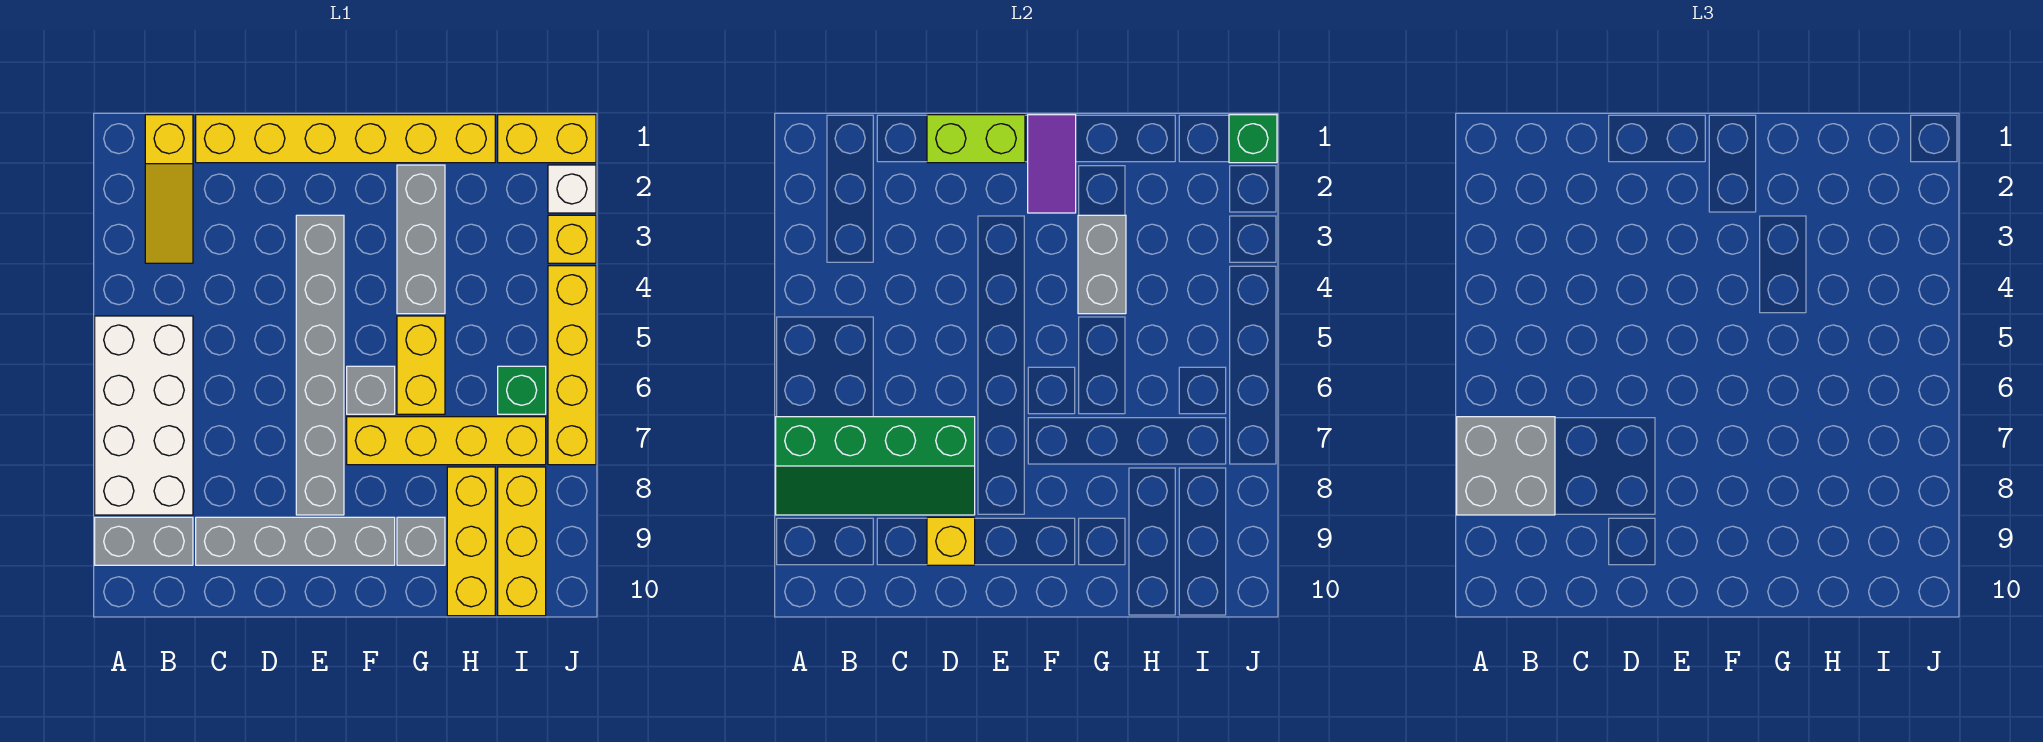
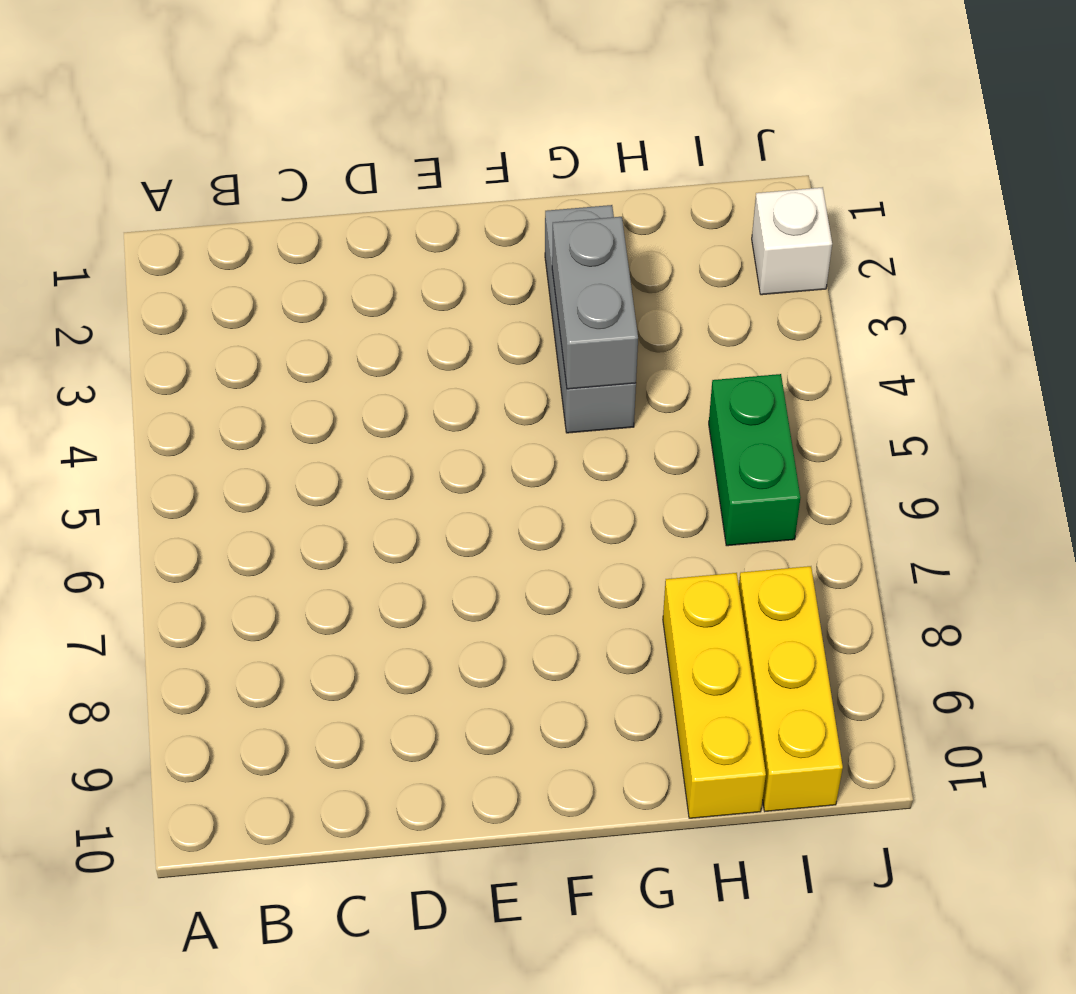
green 1x2 brick [709,374,800,546] -> green 1x1 brick [498,366,546,414]
none -> white 2x4 brick [95,316,193,515]
none -> grey 1x2 brick [95,517,193,565]
none -> yellow 1x3 slope [145,115,193,263]

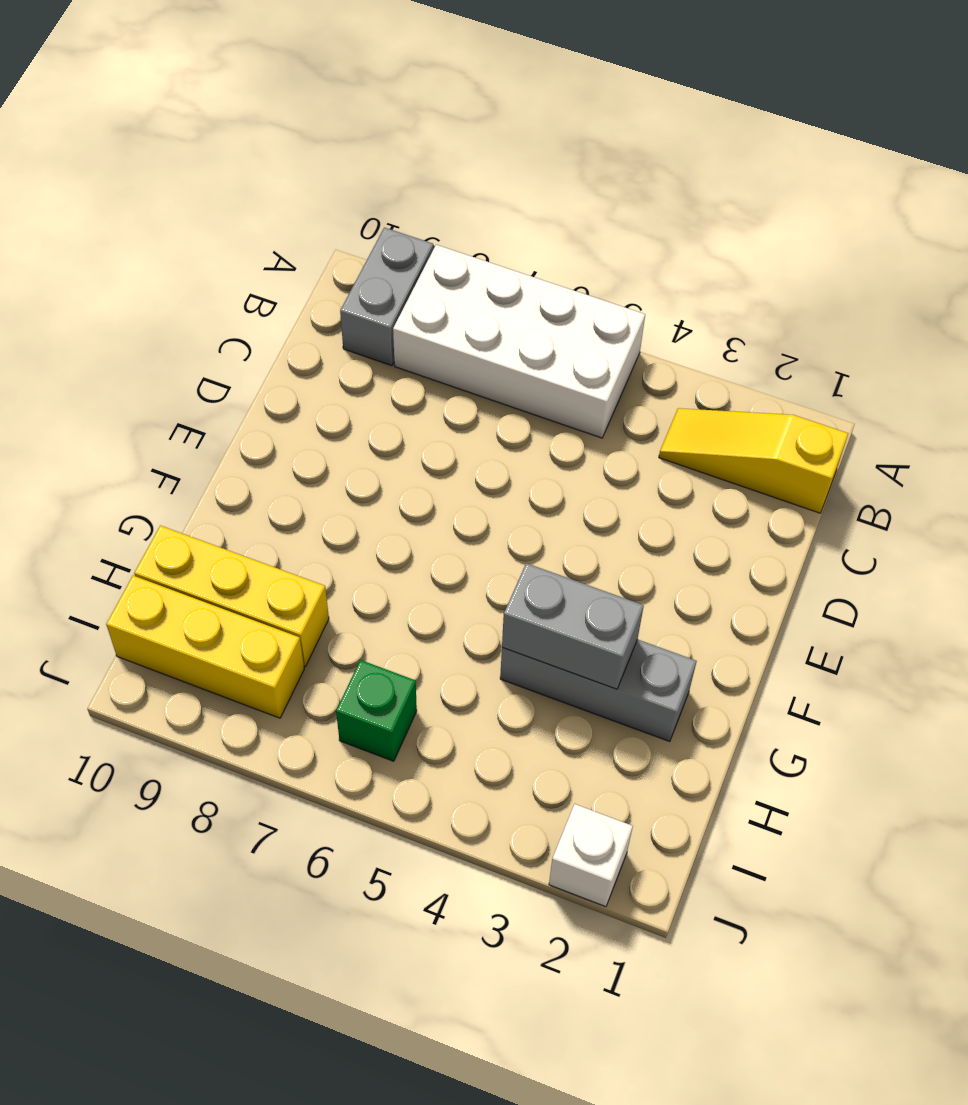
none -> yellow 1x6 brick [196,115,495,163]
none -> grey 1x4 brick [196,517,395,565]
none -> grey 1x6 brick [296,215,344,515]

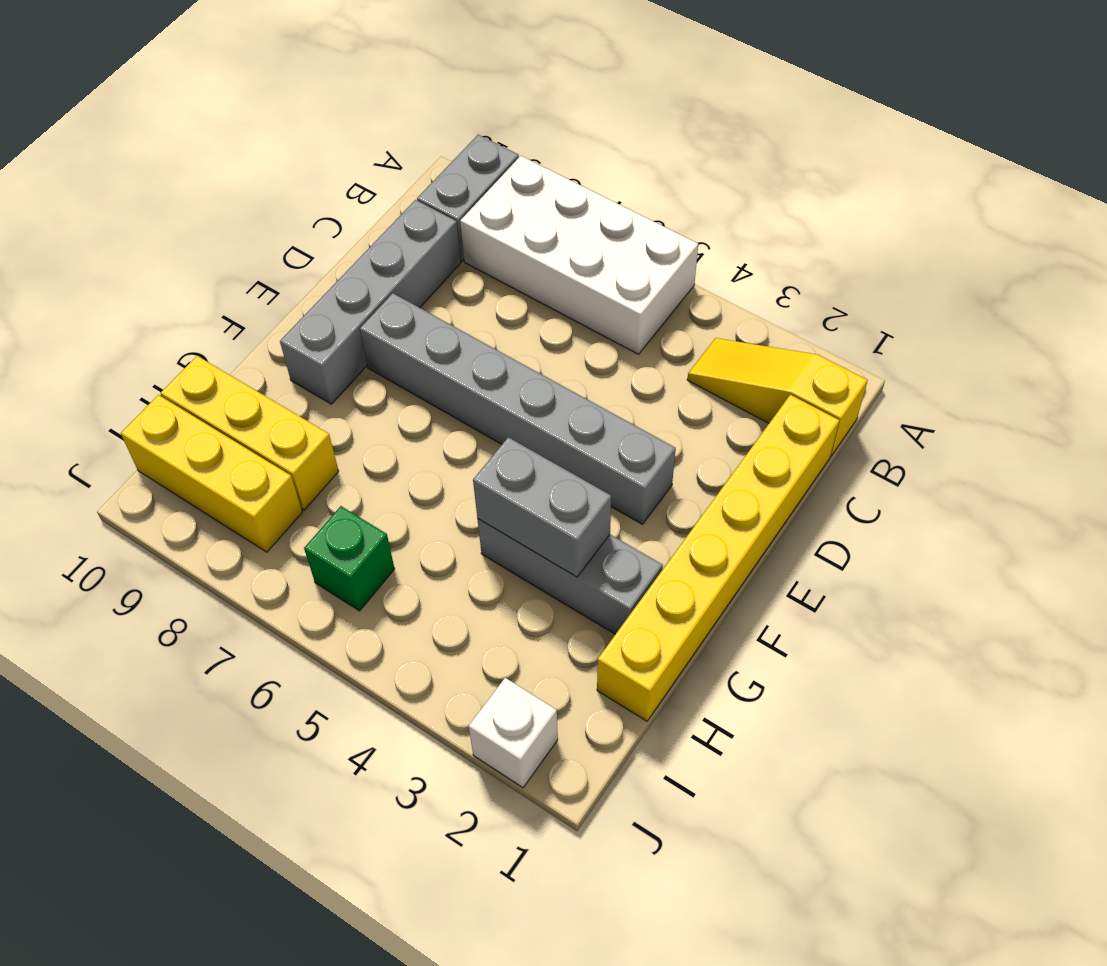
none -> grey 1x1 brick [347,366,395,414]
none -> yellow 1x4 brick [347,417,546,465]
none -> yellow 1x2 brick [397,316,445,414]

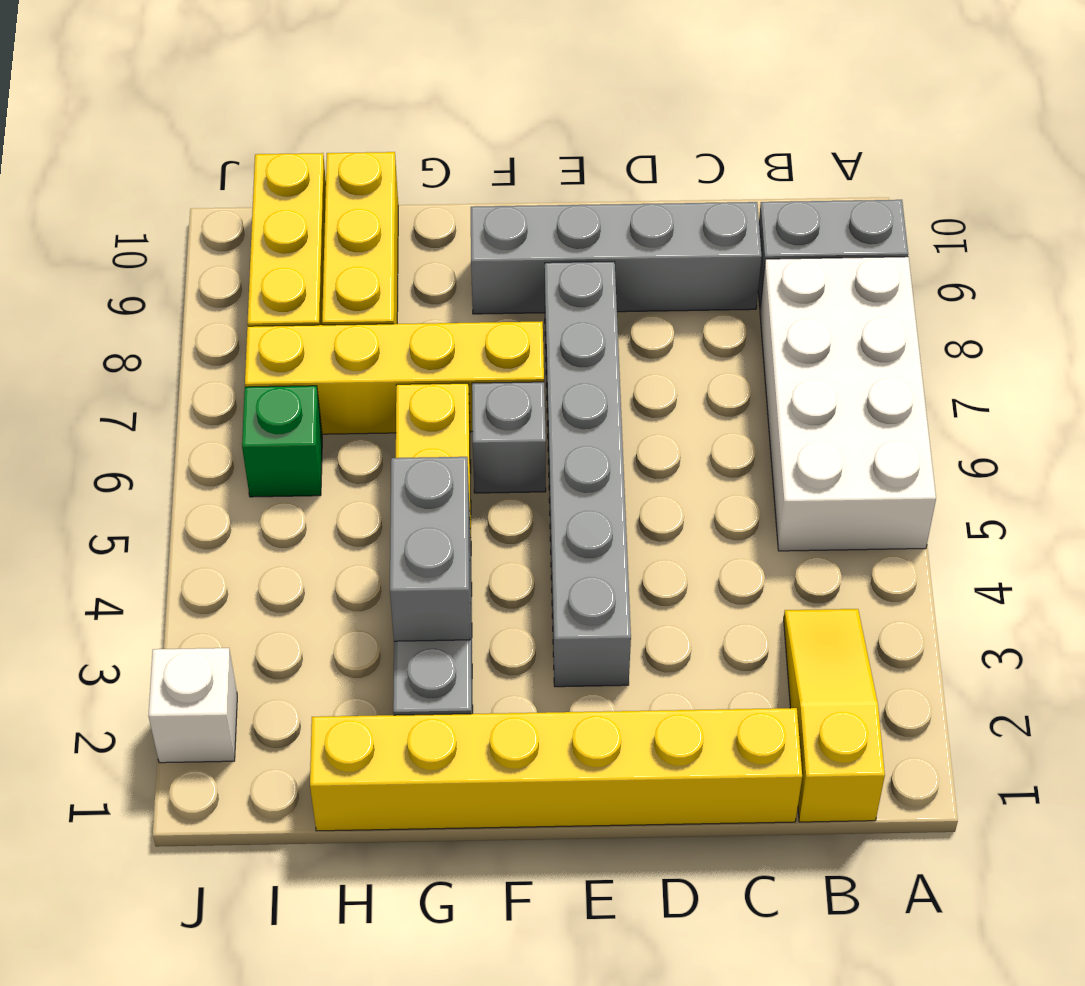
none -> grey 1x1 brick [397,517,445,565]
none -> yellow 1x2 brick [498,115,596,163]
none -> yellow 1x1 brick [548,215,596,263]

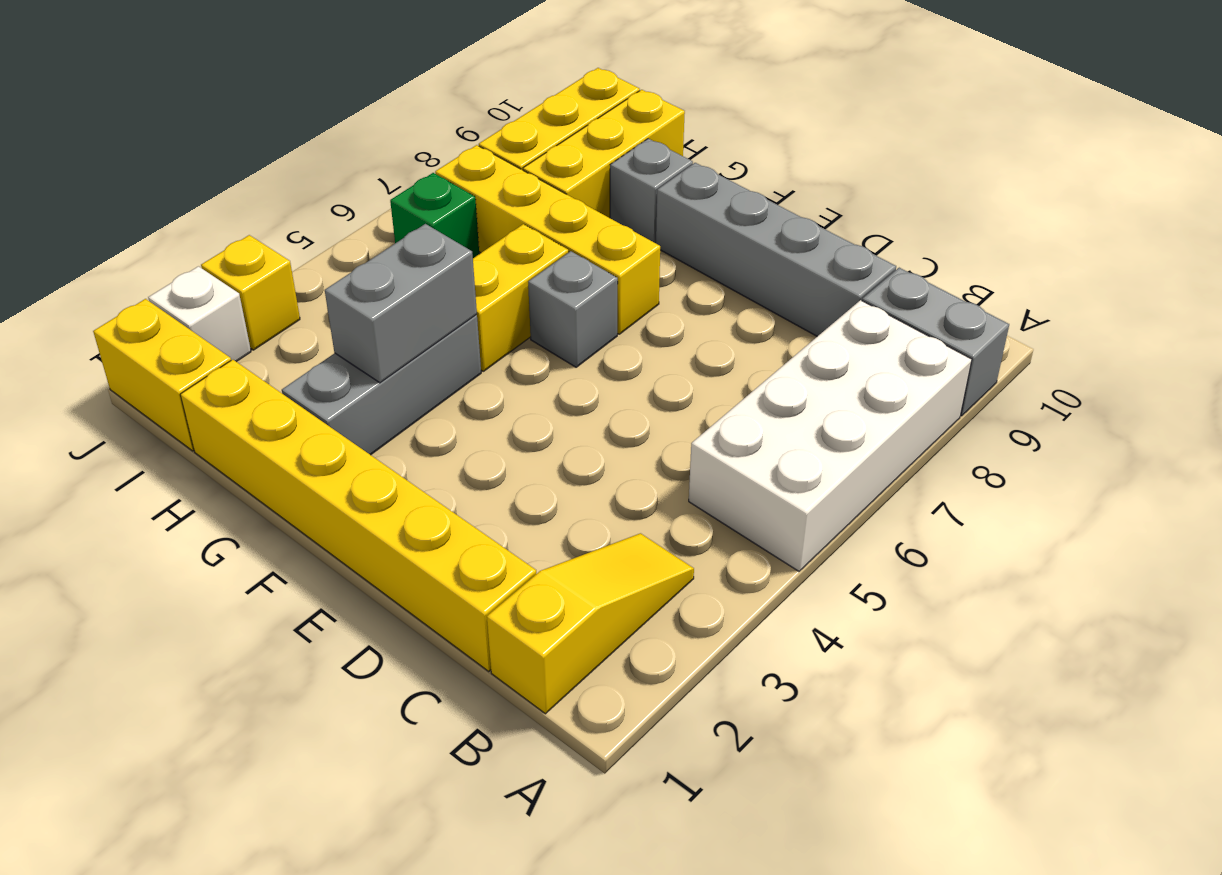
none -> grey 1x6 brick [296,215,344,515]
none -> yellow 1x4 brick [548,266,596,465]
none -> green 2x4 slope [776,417,975,515]

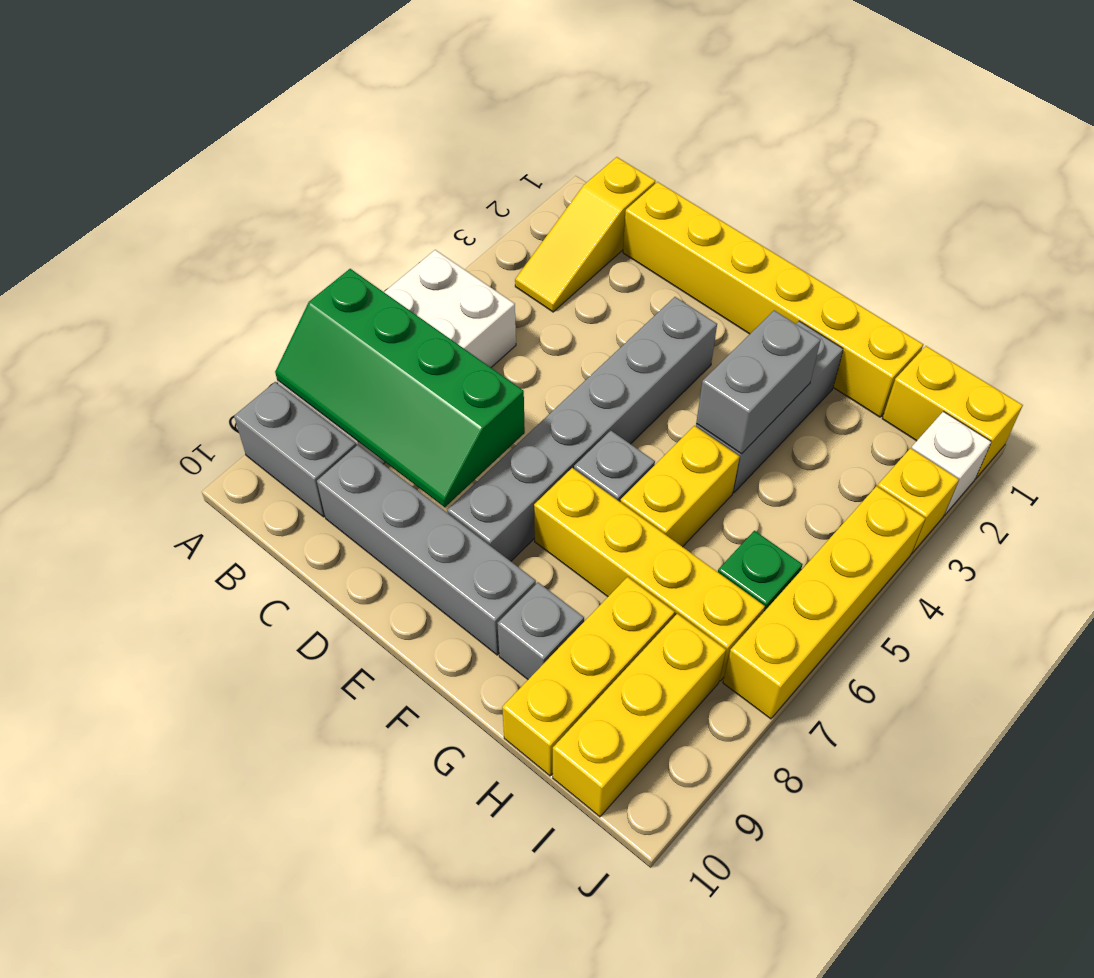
none -> lime 1x2 brick [927,115,1025,163]
none -> yellow 1x1 brick [927,517,975,565]
none -> purple 1x2 tile [1028,115,1076,213]

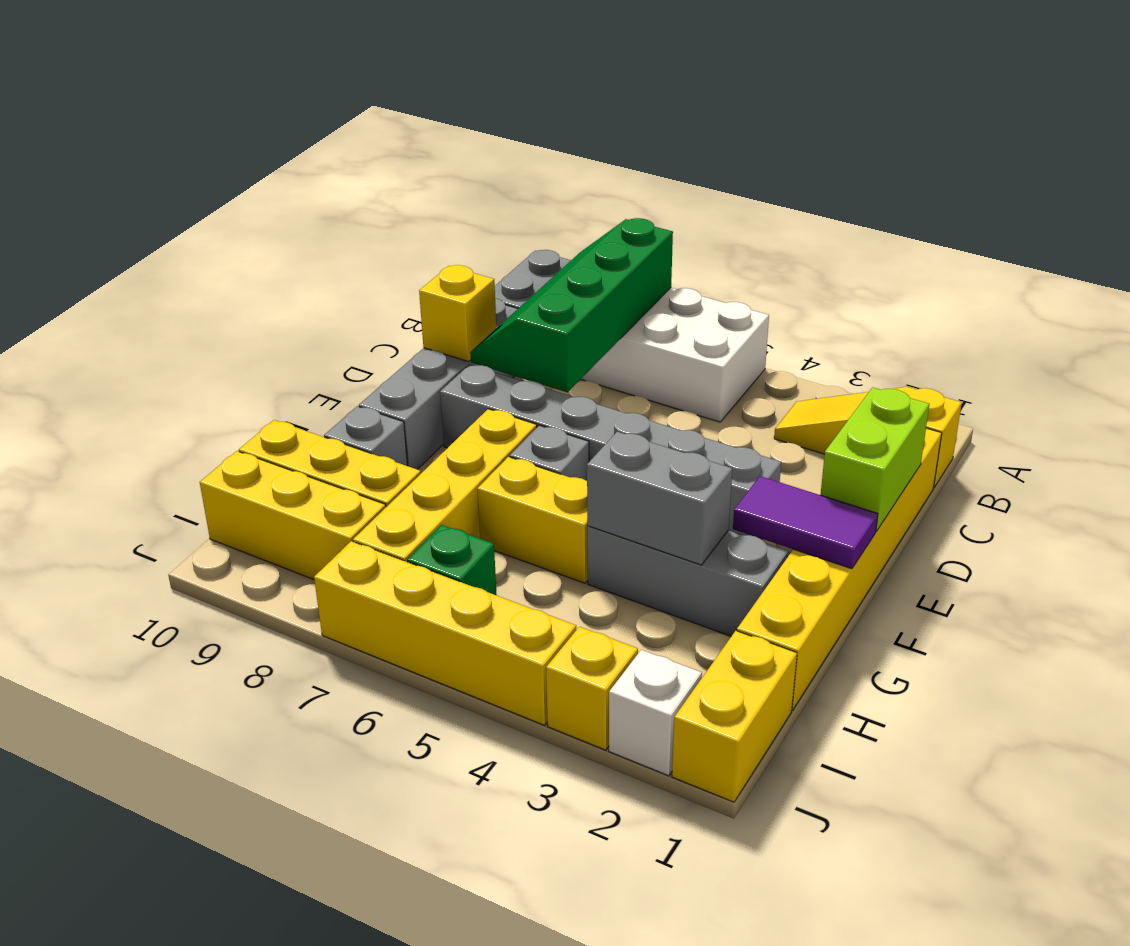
none -> green 1x1 brick [1229,115,1277,163]
none -> grey 2x2 brick [1457,417,1555,515]

